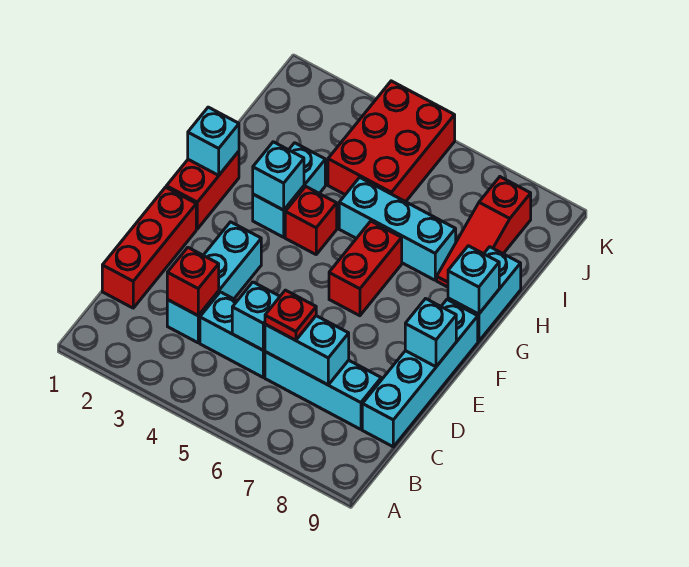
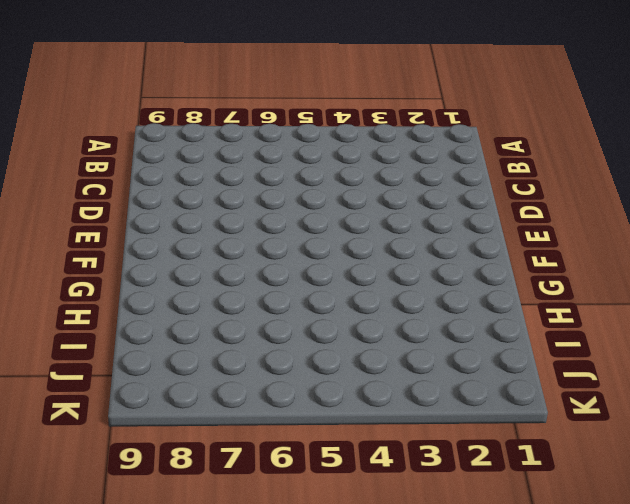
none -> red 1x3 brick [102,187,196,308]
none -> cyan 1x3 brick [167,222,261,343]
none -> cyan 1x2 brick [200,292,265,377]

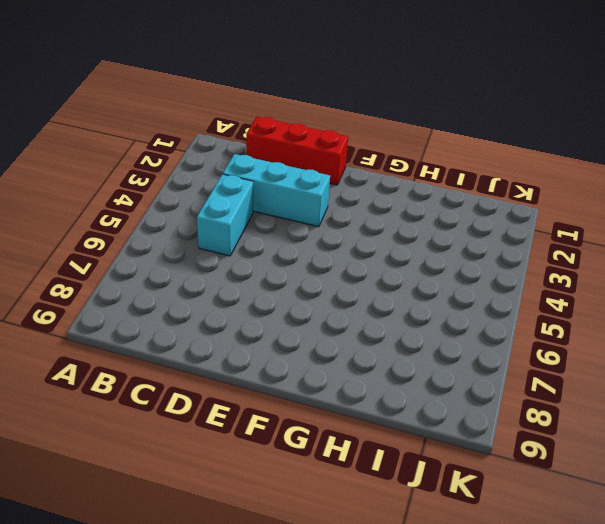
none -> cyan 1x3 brick [265,352,381,429]
none -> cyan 1x4 brick [362,300,478,447]
none -> red 1x2 brick [166,151,239,229]

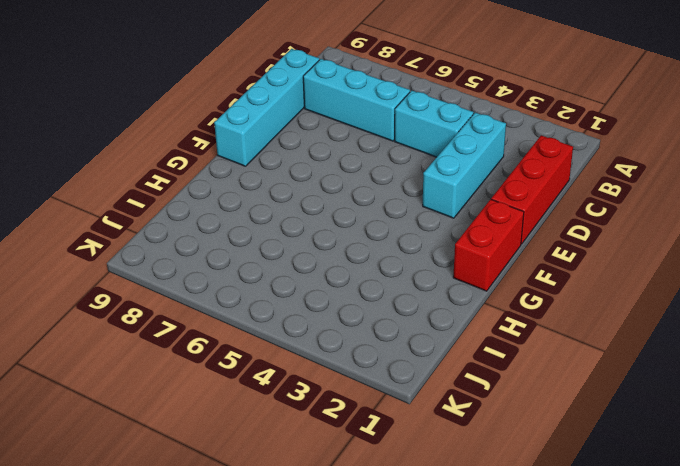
none -> red 1x2 brick [329,221,402,316]
none -> cyan 1x2 brick [253,143,325,237]
none -> red 1x1 brick [285,187,337,254]

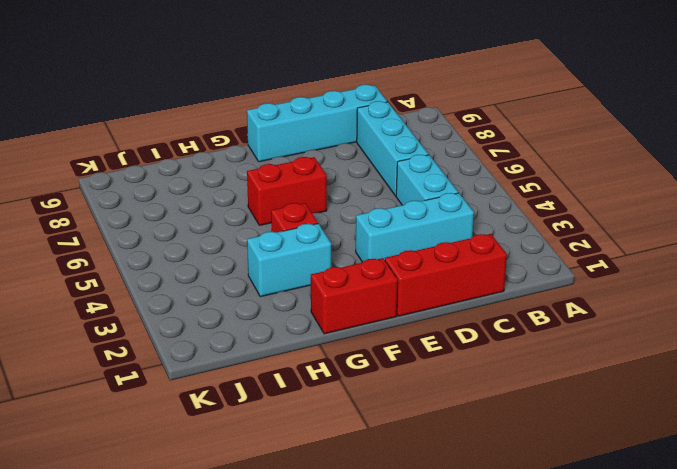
none -> cyan 1x2 brick [448,247,521,341]
none -> cyan 1x3 brick [339,177,456,280]
none -> red 1x3 slope [437,177,531,287]

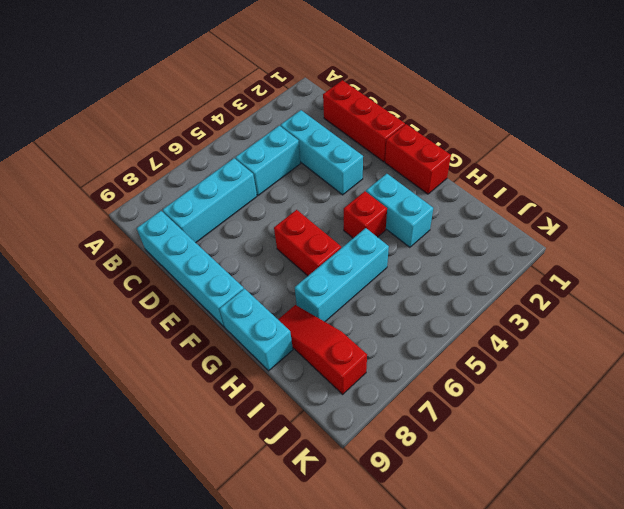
none -> red 2x3 brick [328,81,455,202]
none -> red 1x1 brick [167,248,219,316]
none -> cyan 1x1 brick [232,282,280,350]

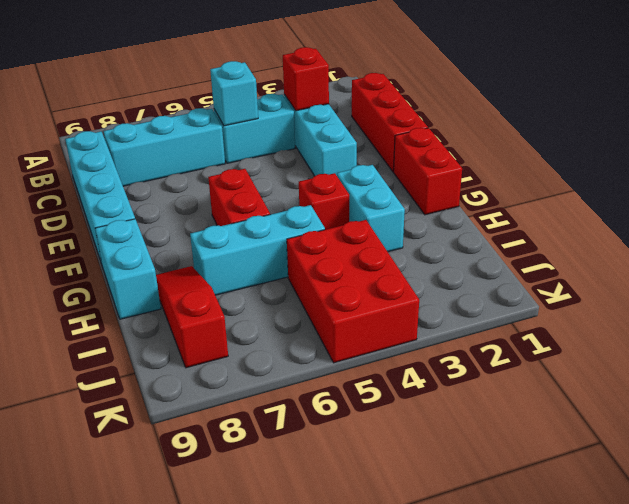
none -> cyan 1x2 brick [265,316,349,385]
none -> cyan 1x1 brick [405,299,456,367]
none -> cyan 1x1 brick [188,107,239,175]

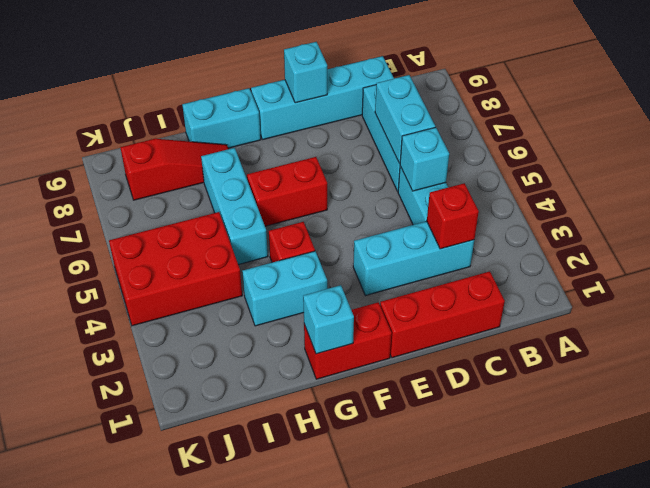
none -> cyan 1x1 brick [253,142,304,210]
none -> cyan 1x1 brick [448,246,499,314]
none -> red 1x1 plate [265,290,316,340]

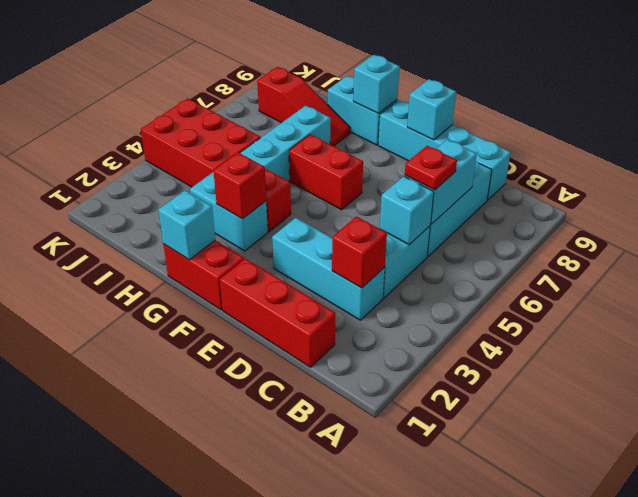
red 1x1 brick [213,152,266,219] -> cyan 1x1 brick [253,142,304,210]

